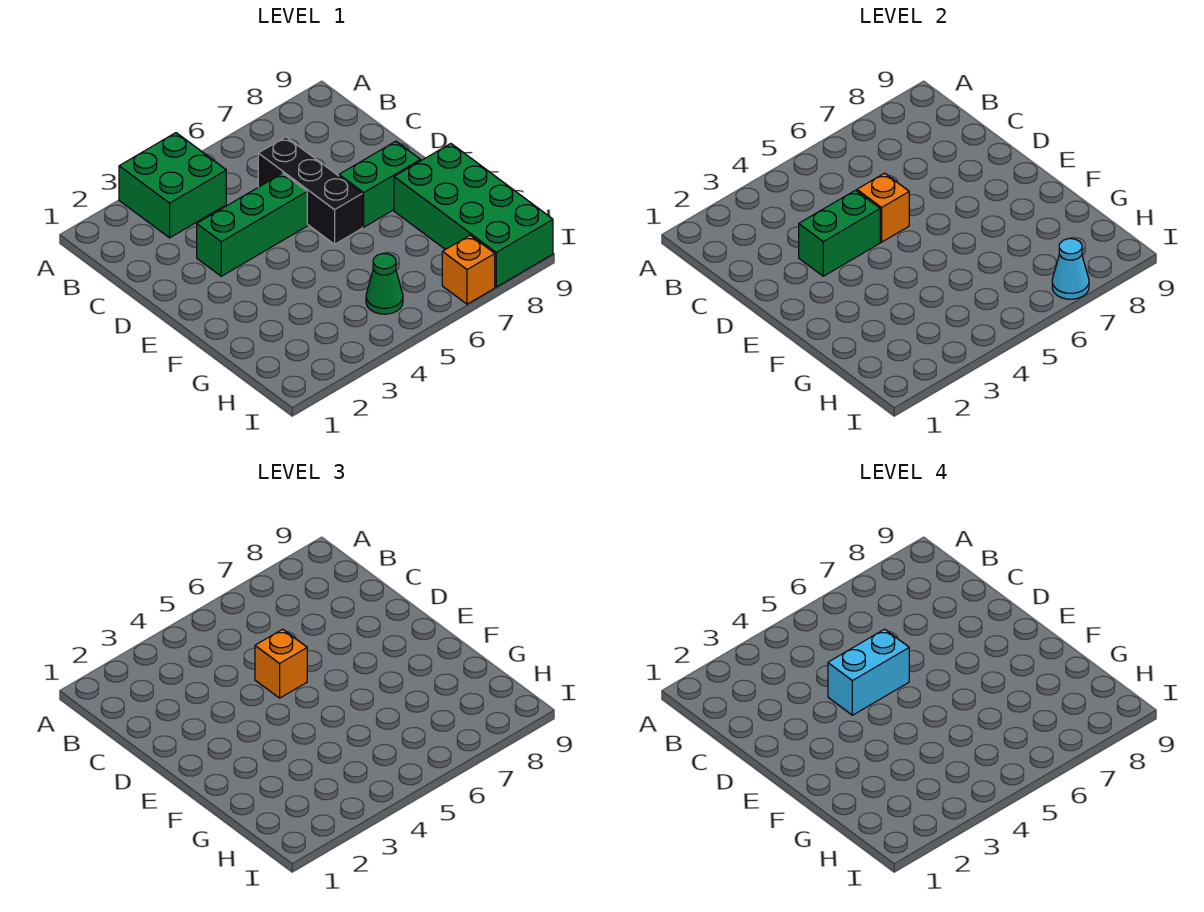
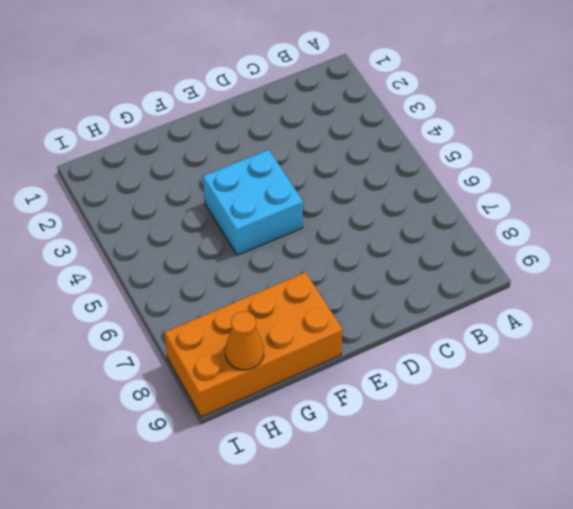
cyan 2x2 brick [203,150,303,255] -> none
orange 2x4 brick [165,272,343,417] -> green 2x4 brick [394,144,553,287]
orange 1x1 cone [225,311,264,370] -> none
none -> green 2x2 brick [119,133,226,238]
none -> black 1x3 brick [258,137,362,244]
none -> green 1x3 brick [197,173,307,276]

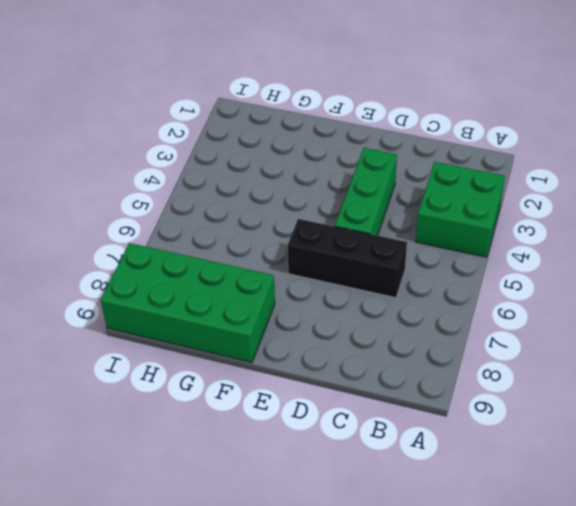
none -> green 1x2 brick [339,141,421,227]
none -> green 1x1 cone [366,254,403,314]
none -> orange 1x1 brick [442,235,495,304]

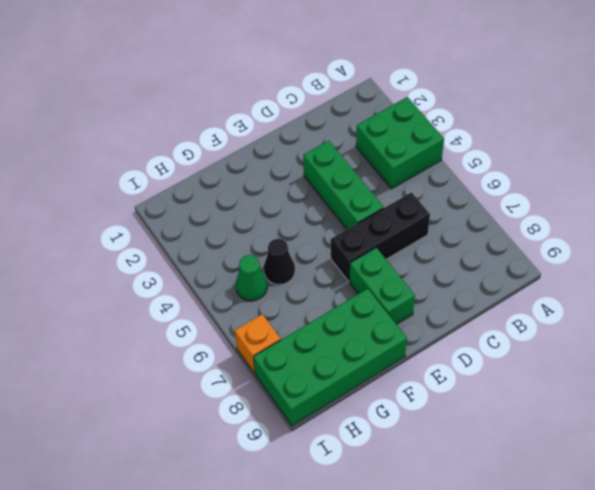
black 1x1 cone [264,239,295,285] -> none
none -> green 1x2 brick [799,190,880,276]
none -> orange 1x1 brick [857,173,909,242]
none -> cyan 1x1 cone [1052,239,1089,299]

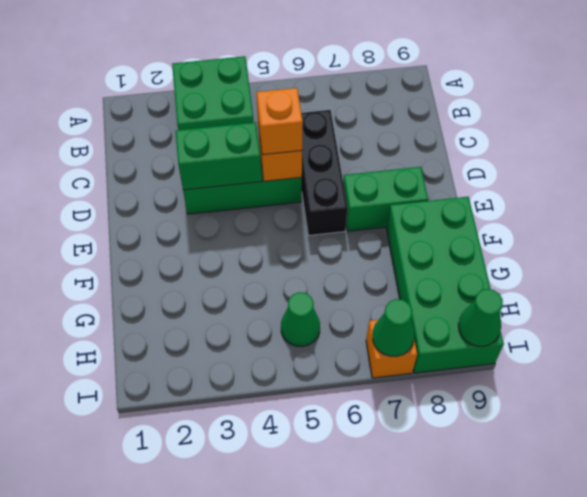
green 1x1 cone [373,299,415,356] -> cyan 1x1 cone [1052,239,1089,299]
green 1x1 cone [458,289,503,346] -> none
none -> cyan 1x2 brick [828,629,909,715]

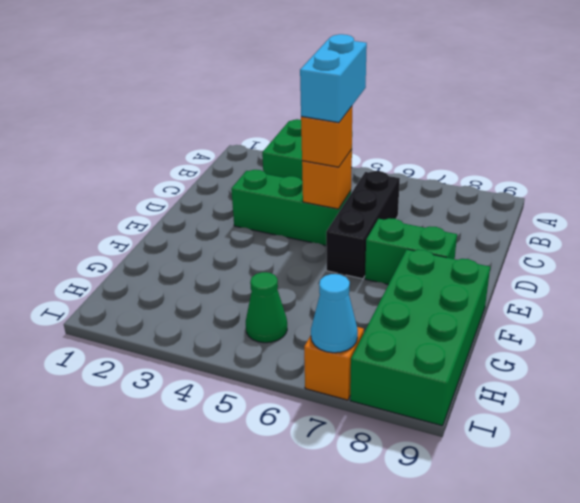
cyan 1x2 brick [300,34,367,123] -> cyan 1x2 brick turned to [828,629,909,715]
none -> green 1x2 brick [799,190,880,276]

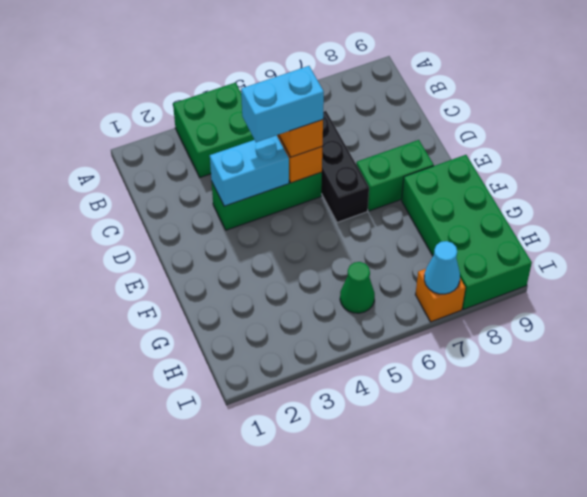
cyan 1x2 brick [210,135,289,206] -> green 1x2 brick [799,190,880,276]

